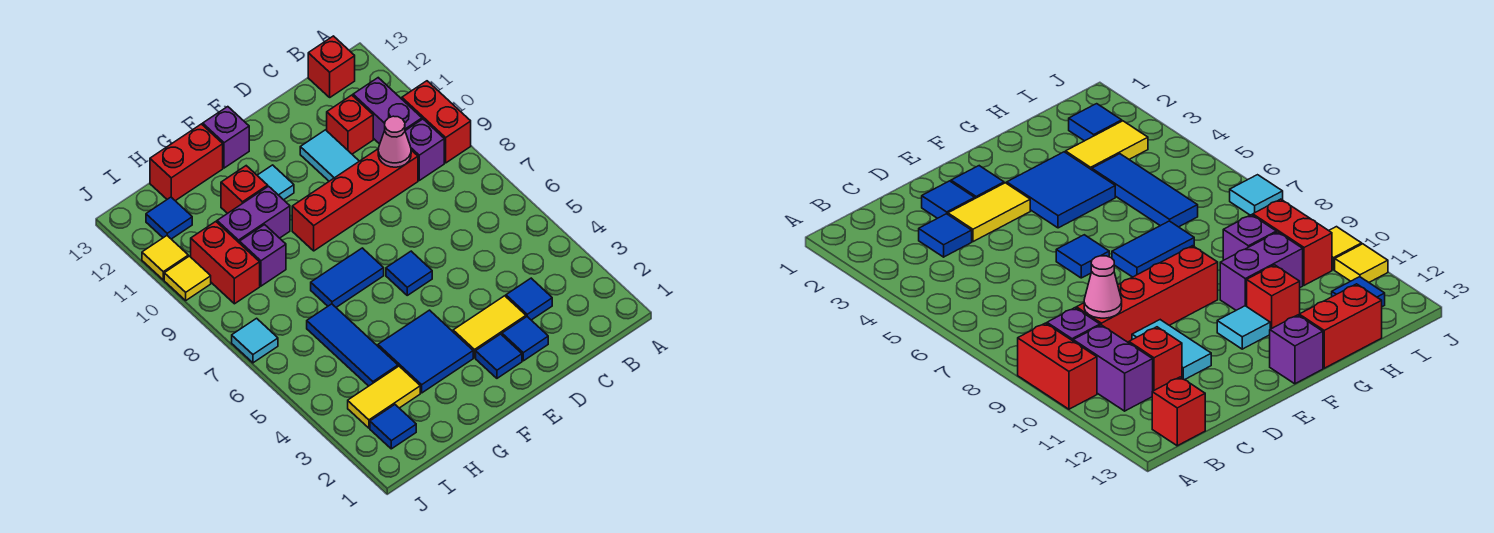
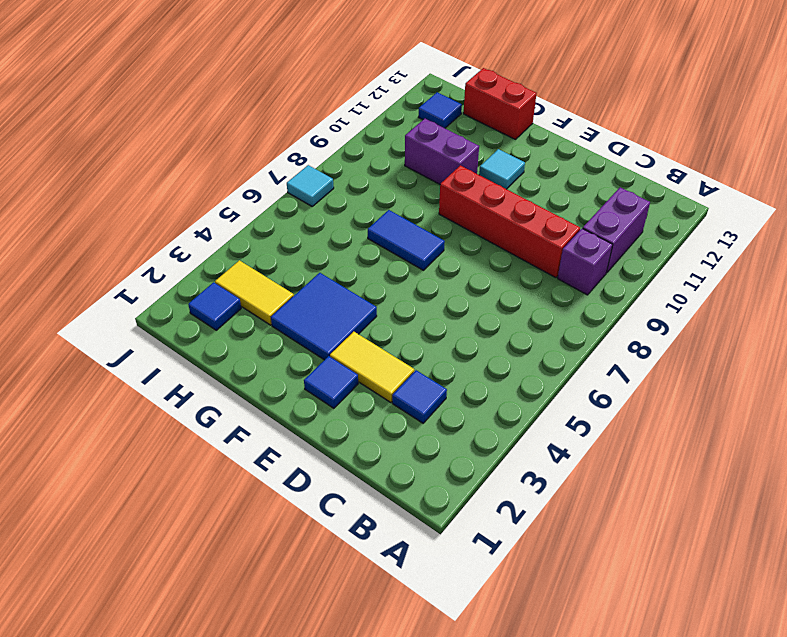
none -> red 1x2 brick [402,81,471,163]
none -> red 1x1 brick [308,36,355,97]
none -> red 1x1 brick [327,95,373,154]

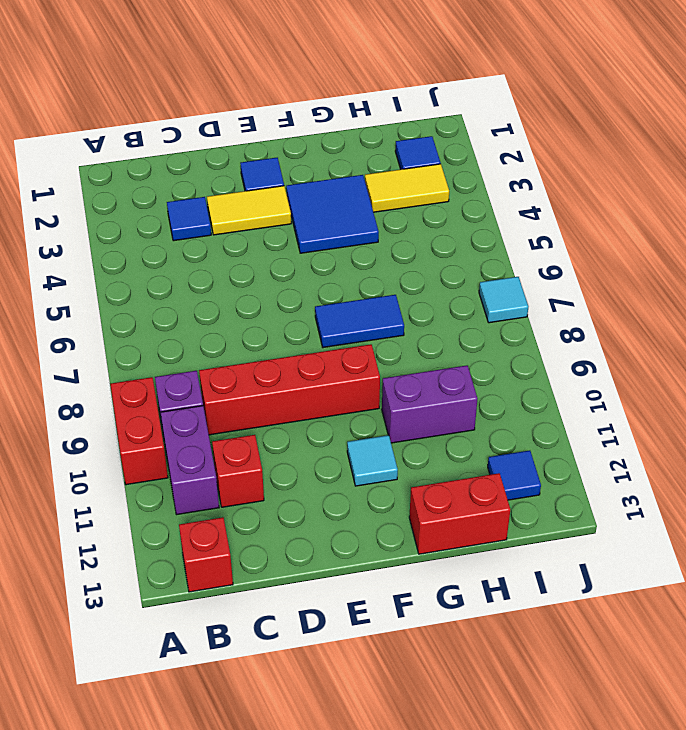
none -> blue 1x1 tile [502,317,548,361]
none -> cyan 1x2 tile [300,130,359,181]
none -> blue 1x1 tile [386,251,432,295]

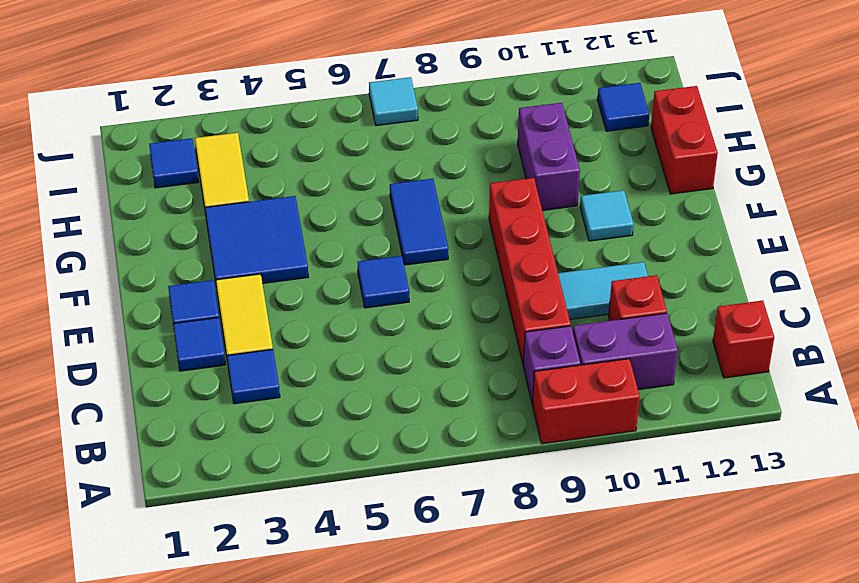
none -> purple 1x1 brick [203,107,249,168]
none -> red 1x1 brick [221,166,268,214]
none -> blue 1x3 tile [307,304,398,386]

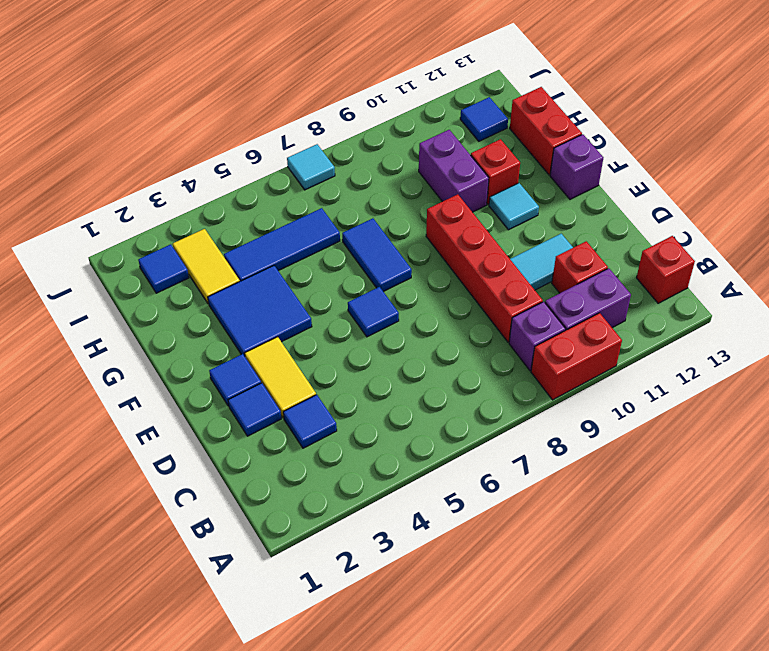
none -> purple 1x1 brick [240,225,286,286]
none -> red 1x2 brick [191,222,260,304]
none -> yellow 1x1 tile [164,256,211,300]

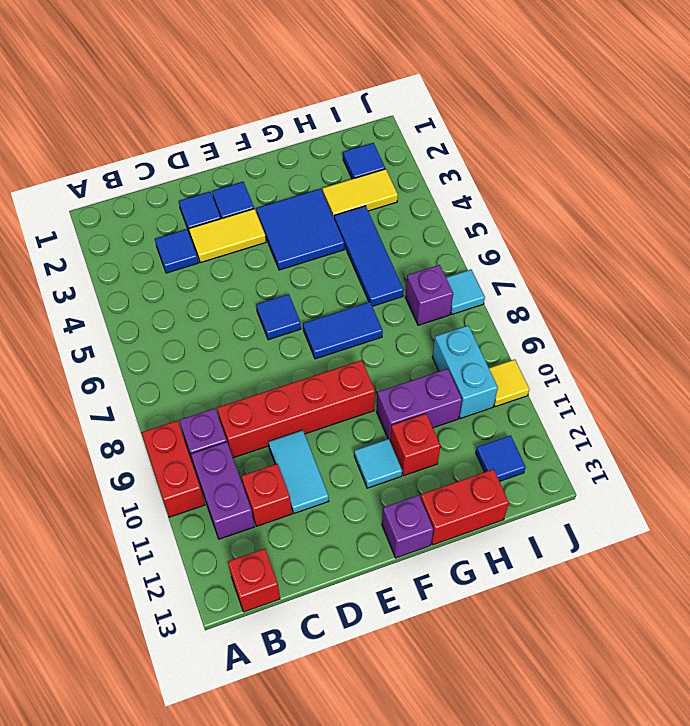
purple 1x1 brick [405,265,453,325] -> purple 1x1 brick moved to [240,225,286,286]
cyan 1x2 brick [432,325,498,419] -> red 1x2 brick [191,222,260,304]
none -> yellow 1x1 tile [142,236,188,280]
none -> pink 1x1 cone [378,116,411,167]

